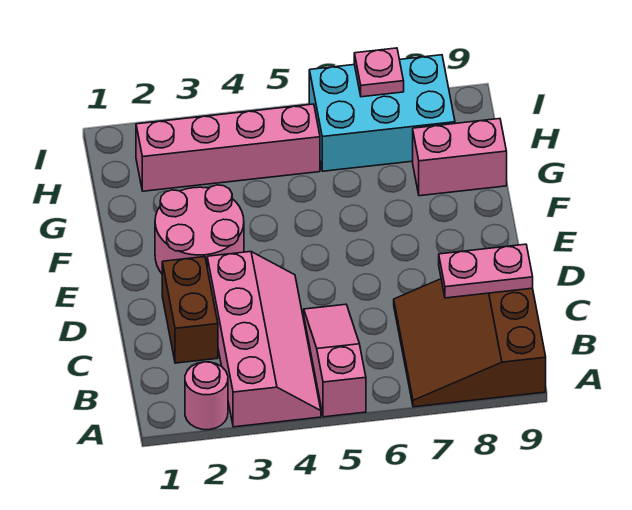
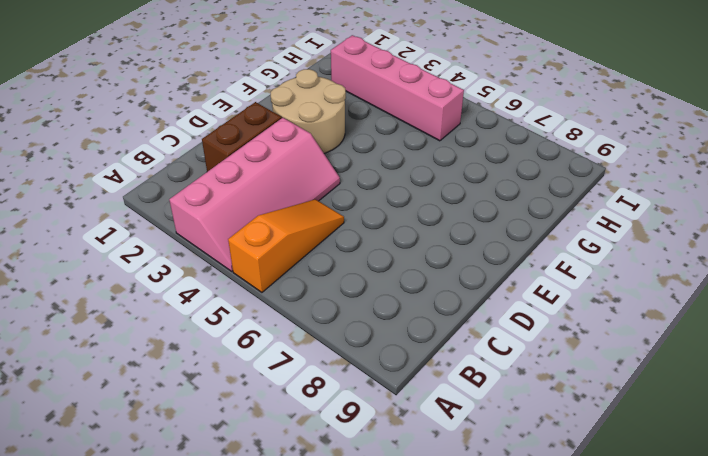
orange 1x3 slope [228,199,344,292] -> pink 1x3 slope [304,304,366,417]
tan 2x2 round brick [271,69,346,153] -> pink 2x2 round brick [155,185,244,273]
none -> pink 1x1 round brick [185,362,228,430]
none -> brown 3x3 slope [394,279,546,407]

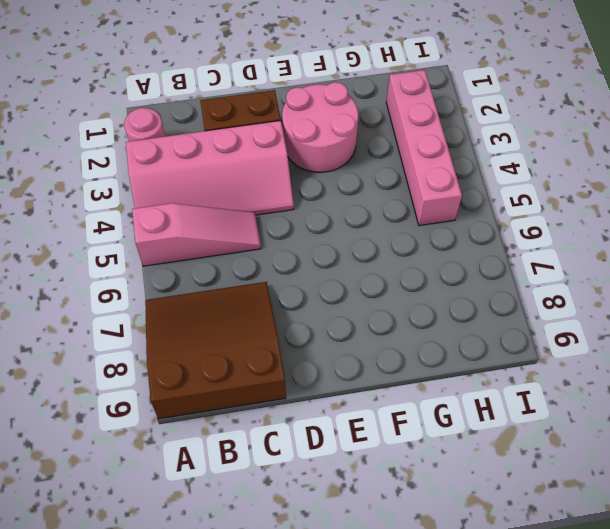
none -> pink 1x2 brick [413,119,507,196]
none -> cyan 2x3 brick [309,55,455,171]

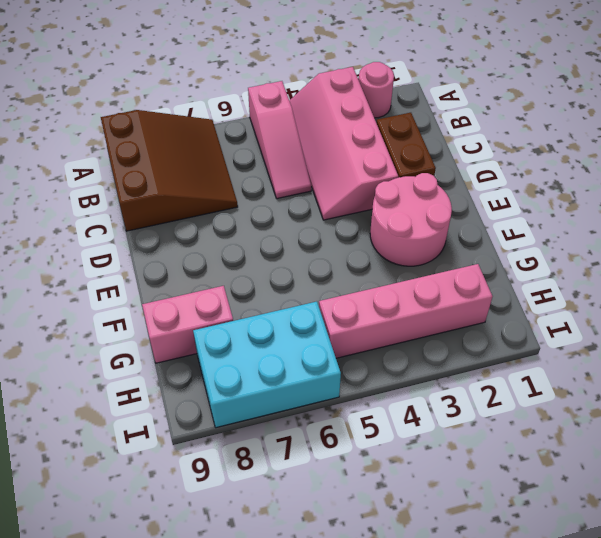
none -> pink 1x2 plate [439,244,533,298]
none -> pink 1x1 plate [354,48,404,97]

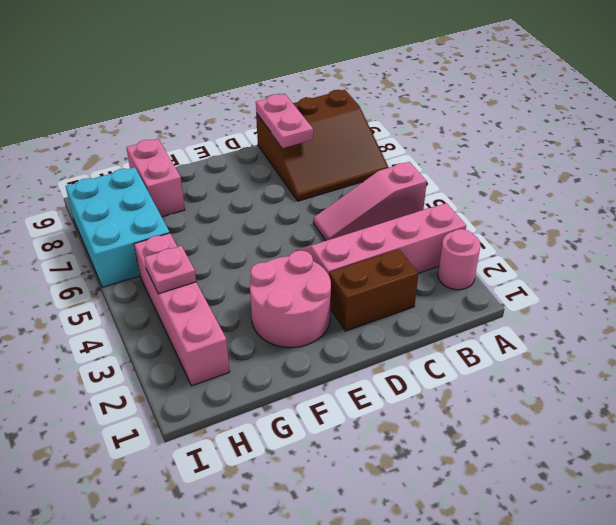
pink 1x1 plate [144,246,196,294] -> pink 1x1 plate moved to [354,48,404,97]

